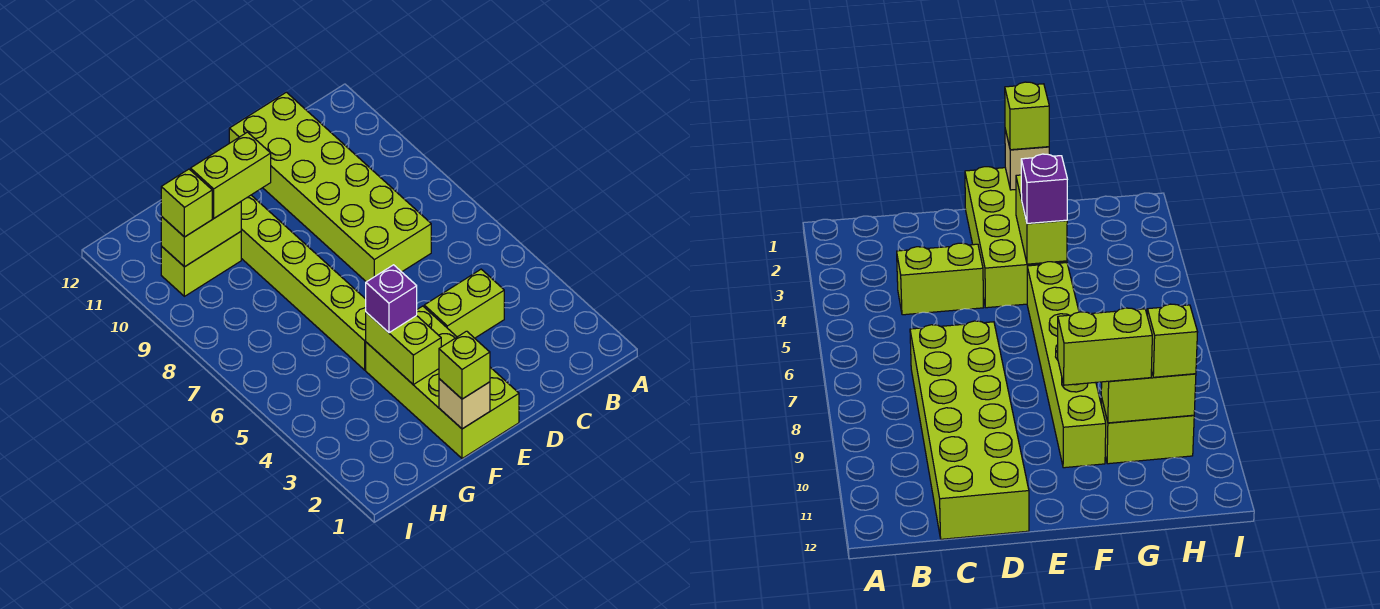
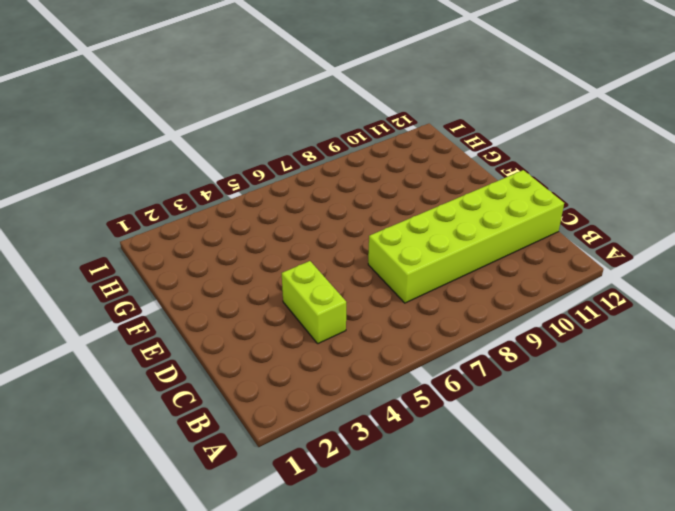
none -> lime 2x4 brick [366,306,519,459]
none -> lime 1x6 brick [241,195,366,370]
none -> lime 1x2 brick [161,232,241,296]

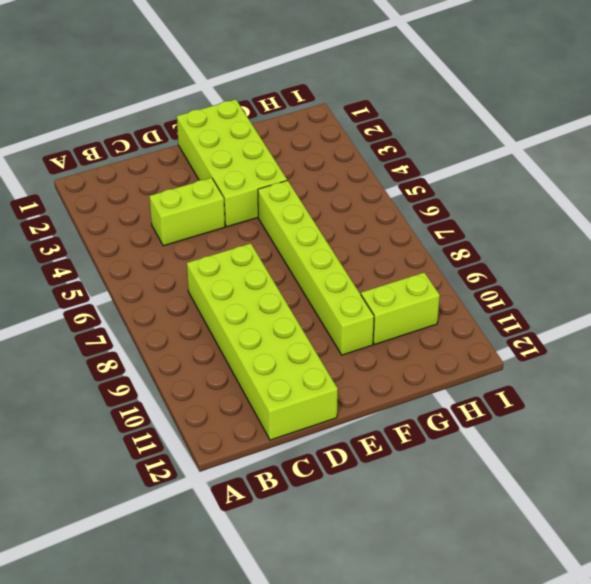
none -> tan 1x1 brick [439,379,490,429]
none -> lime 1x2 brick [366,312,441,384]
none -> lime 1x2 brick [161,202,241,267]

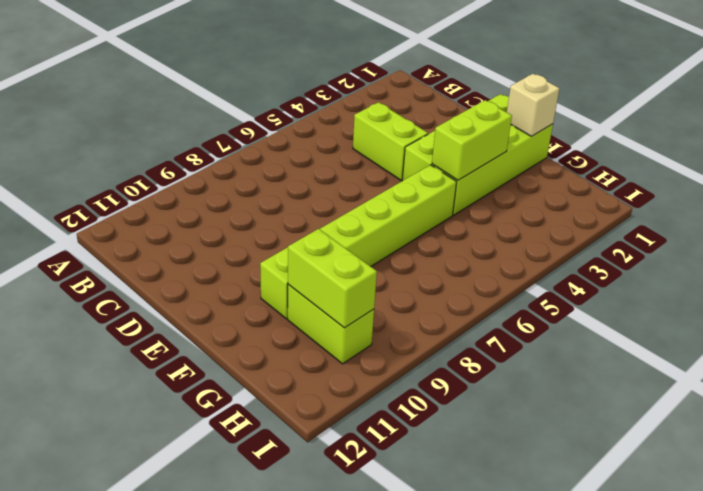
none -> lime 2x6 brick [229,92,431,282]
none -> lime 1x1 brick [439,331,490,399]
none -> purple 1x1 brick [366,265,417,333]

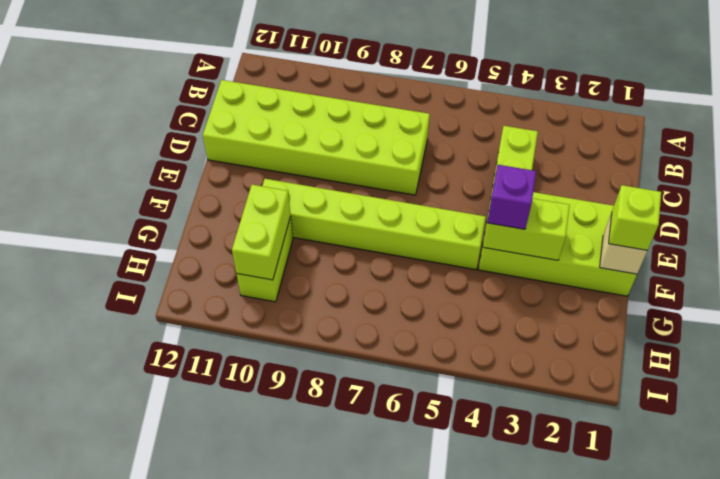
none -> lime 1x2 brick [191,132,271,218]
none -> lime 1x1 brick [161,169,212,237]

